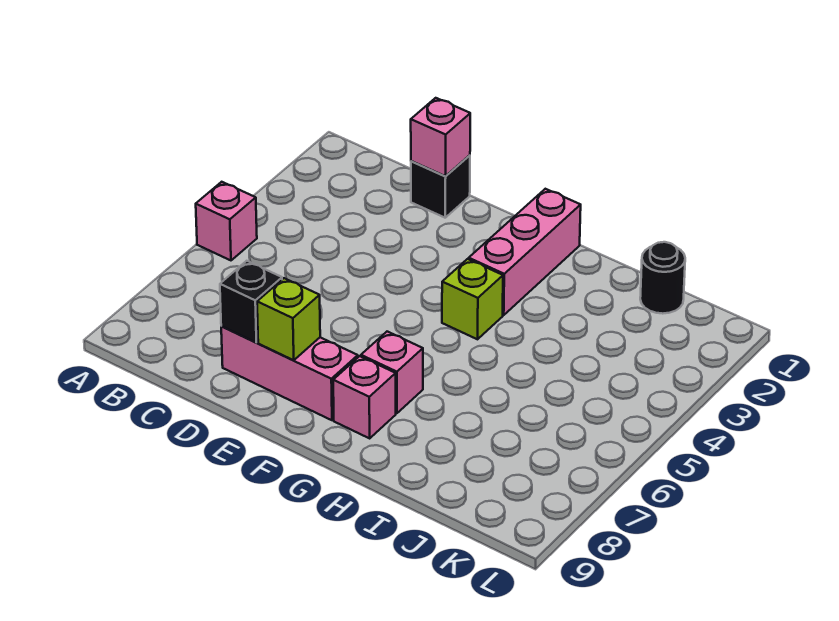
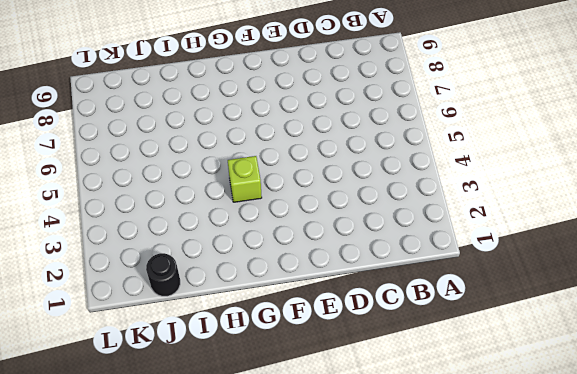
none -> pink 1x1 brick [196,182,257,260]
none -> black 1x1 brick [411,155,470,218]

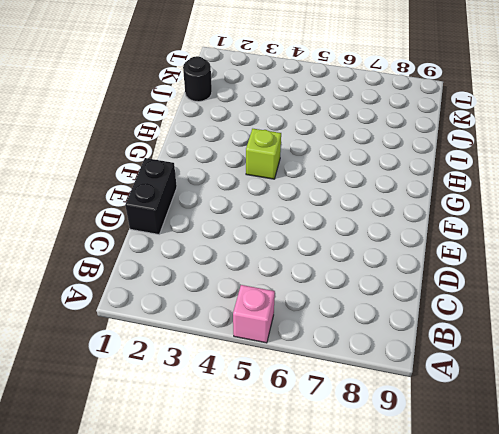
black 1x2 brick [125,158,177,234] -> black 1x1 brick [411,155,470,218]
none -> pink 1x3 brick [221,326,358,420]
none -> pink 1x3 brick [469,189,581,315]

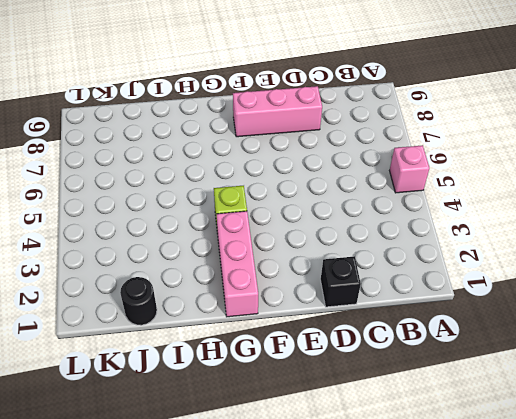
none -> pink 1x1 brick [361,332,423,413]
none -> pink 1x1 brick [333,356,396,438]

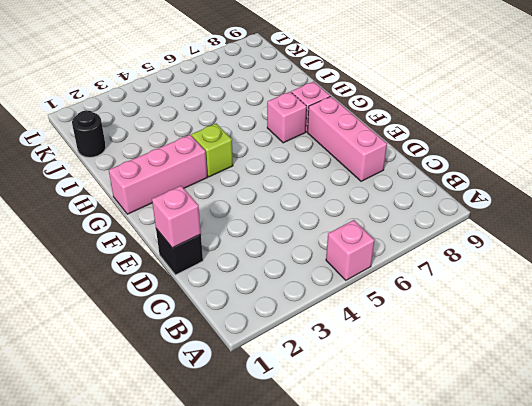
none -> black 1x1 brick [220,261,282,342]
none -> lime 1x1 brick [257,278,320,360]

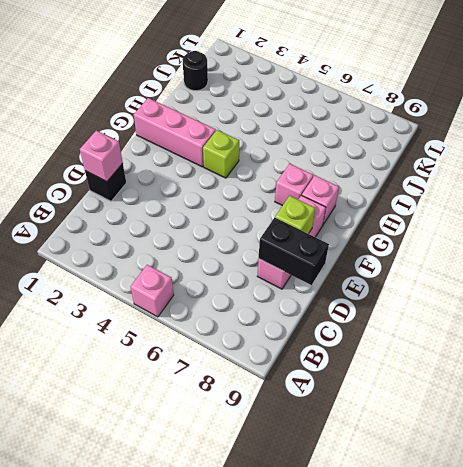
black 1x2 brick [259,218,329,285] -> black 1x1 brick [220,261,282,342]

